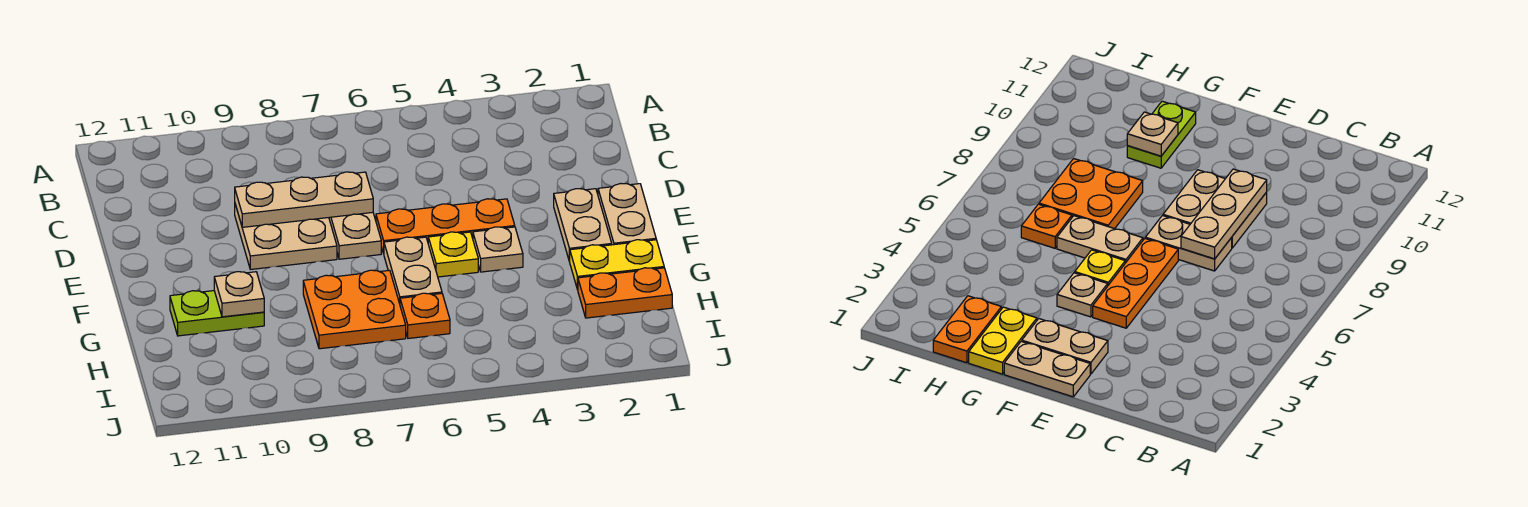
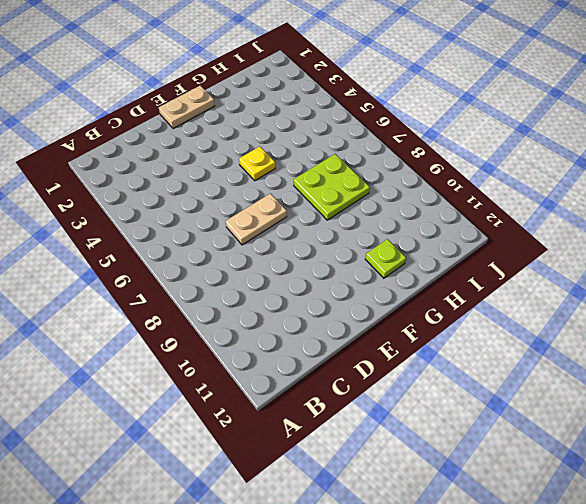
lime 2x2 plate [294,154,370,220] -> orange 2x2 plate [303,270,406,349]
lime 1x1 plate [365,239,406,278] -> lime 1x2 plate [170,291,264,336]
none -> tan 2x2 plate [235,204,337,269]
none -> tan 1x2 plate [554,189,612,262]
none -> orange 1x3 plate [376,199,515,254]

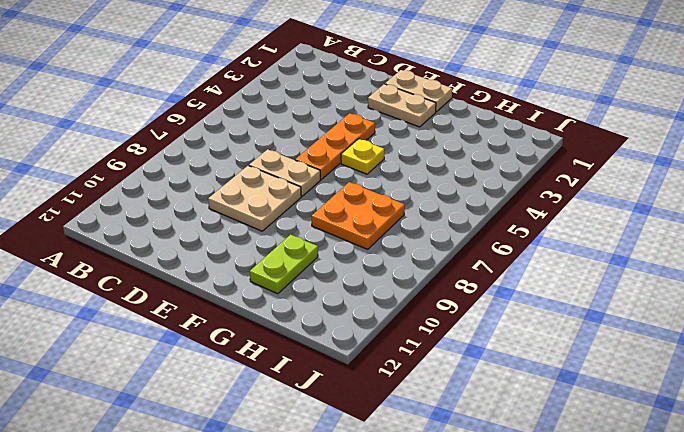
none -> tan 1x1 plate [473,227,523,272]
none -> tan 1x2 plate [384,237,442,303]
none -> yellow 1x2 plate [570,240,664,290]

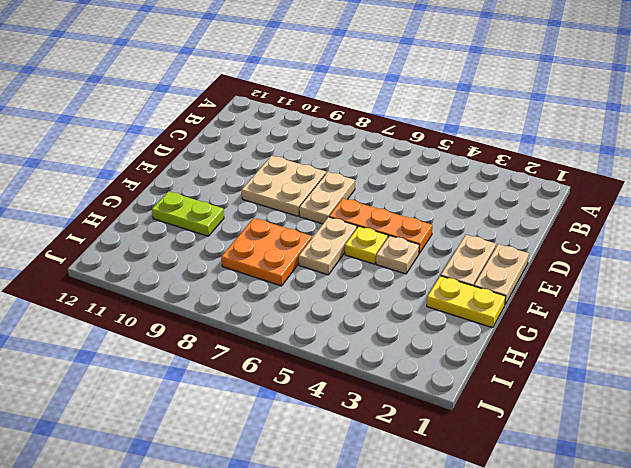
none -> orange 1x2 plate [578,268,672,318]
none -> orange 1x1 plate [400,293,450,338]
none -> tan 1x3 plate [235,172,373,227]

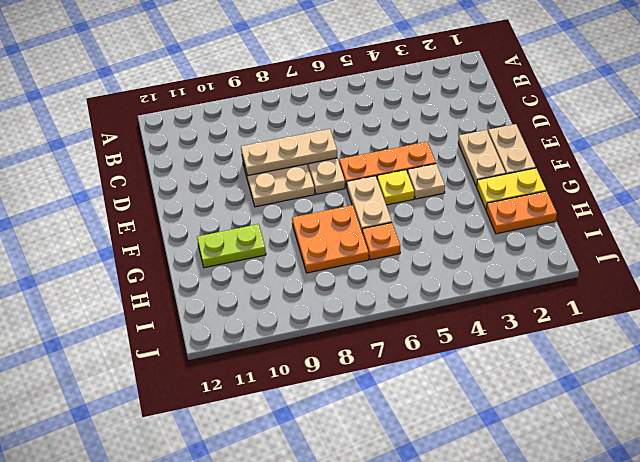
none -> tan 1x1 plate [214,272,264,317]

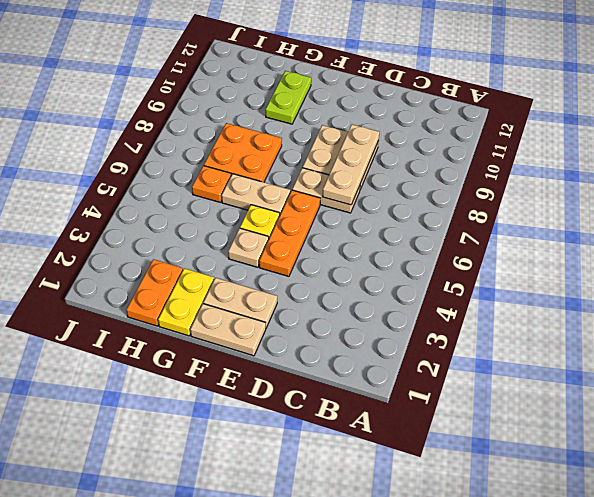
none -> tan 1x1 plate [214,272,264,317]

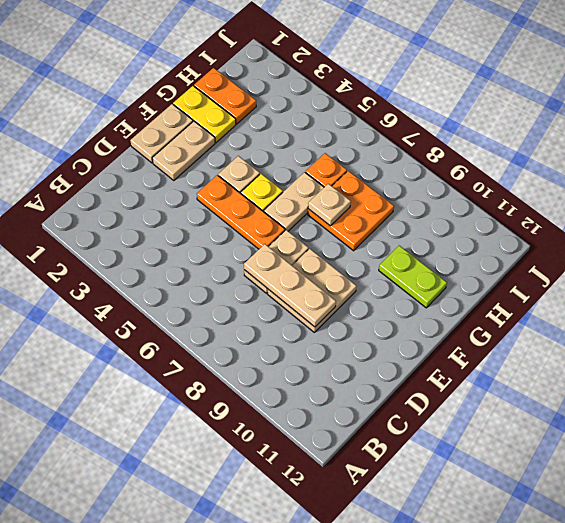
tan 1x1 plate [308,184,351,226] -> tan 1x1 plate moved to [214,272,264,317]

